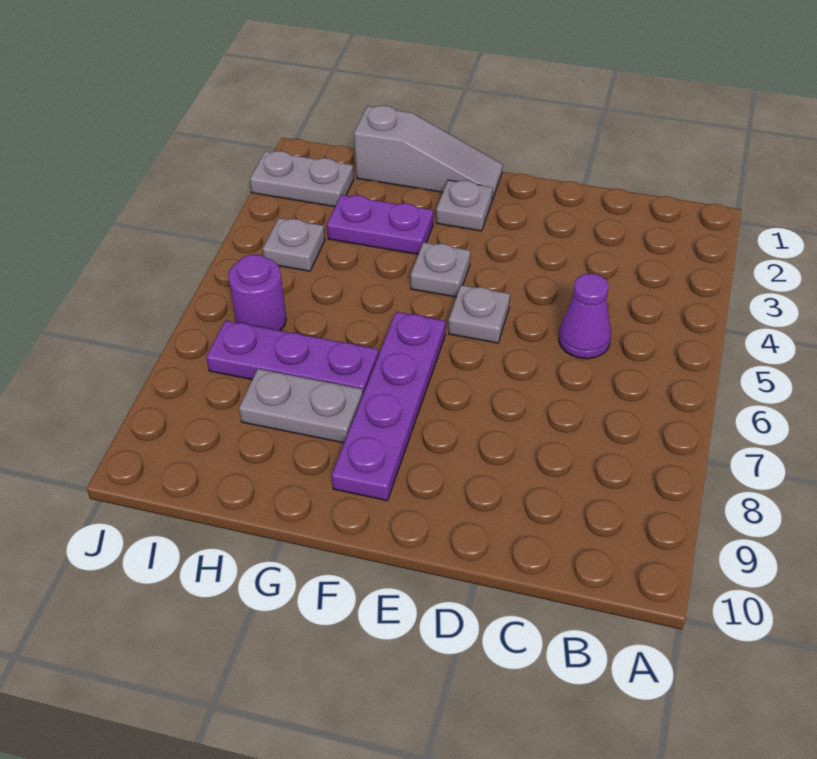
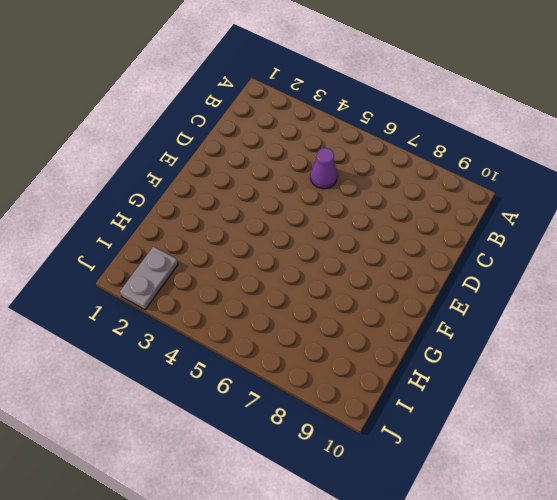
none -> grey 1x1 plate [449,285,510,343]
none -> grey 1x3 slope [354,105,503,200]
none -> grey 1x1 plate [436,180,493,231]

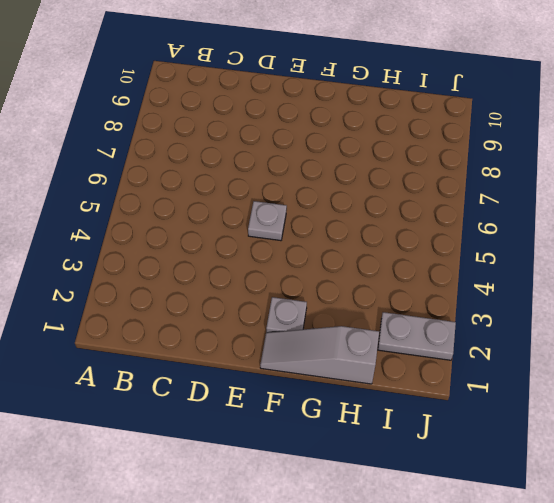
none -> purple 1x1 cone [559,274,611,359]
none -> grey 1x1 plate [411,242,470,297]
none -> purple 1x4 plate [332,312,446,501]

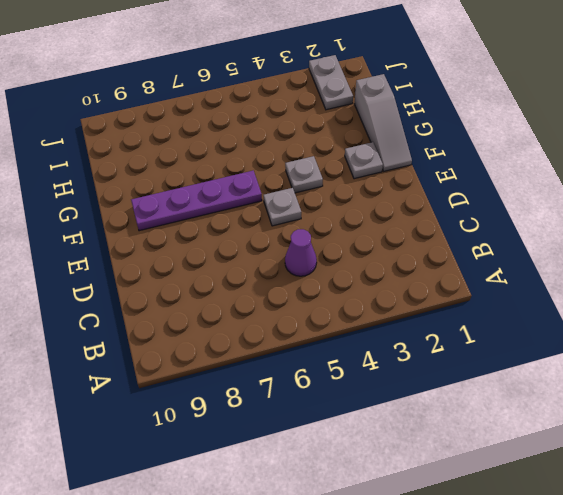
none -> purple 1x2 plate [327,195,433,254]
none -> purple 1x3 plate [206,320,379,394]
none -> grey 1x2 plate [239,369,363,443]

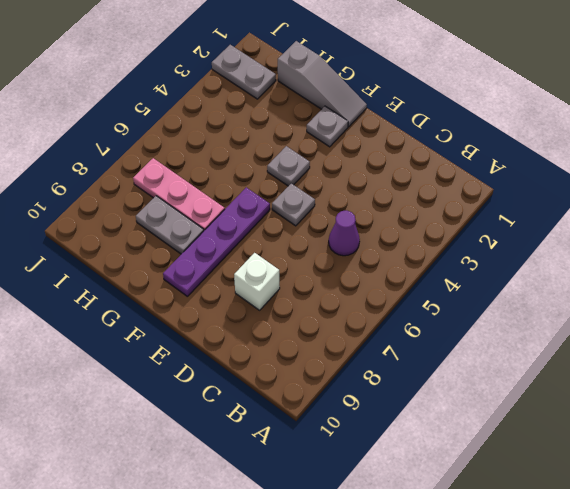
white 1x1 brick [234,253,280,310] -> none
pink 1x3 plate [133,158,225,230] -> purple 1x3 plate [206,320,379,394]
none -> purple 1x2 plate [327,195,433,254]
none -> grey 1x1 plate [263,218,325,271]
none -> purple 1x1 round brick [228,254,286,331]

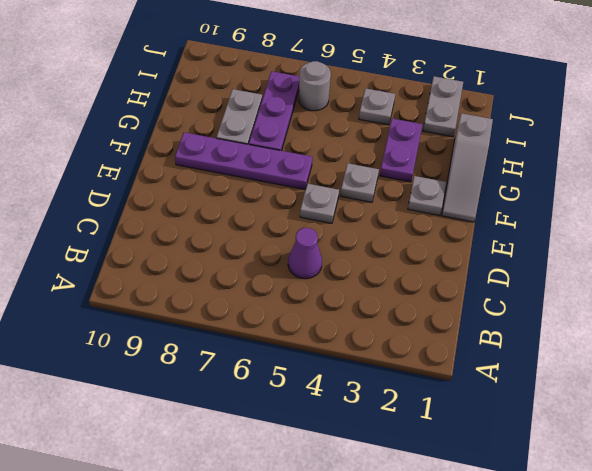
grey 1x1 round brick [299,61,331,111] -> purple 1x1 round brick [228,254,286,331]

